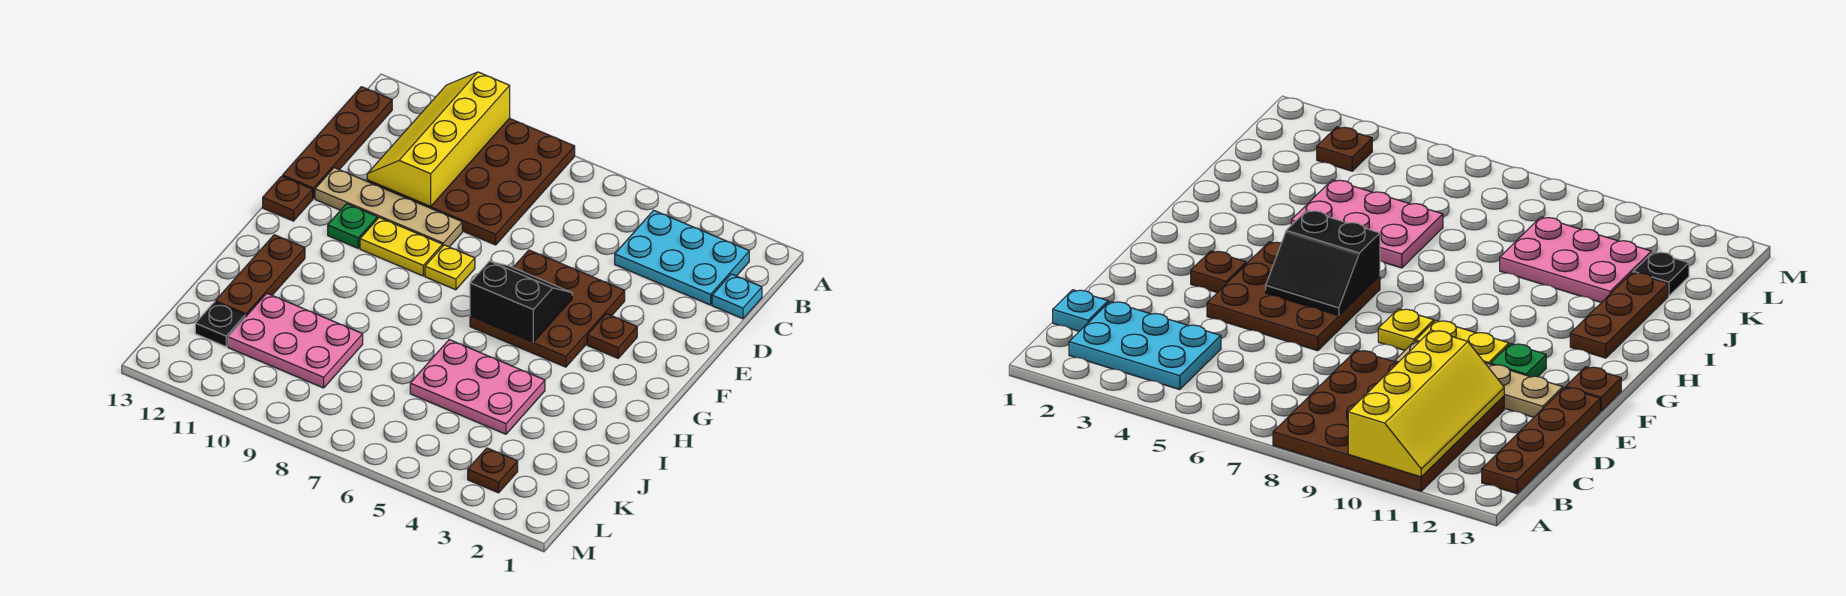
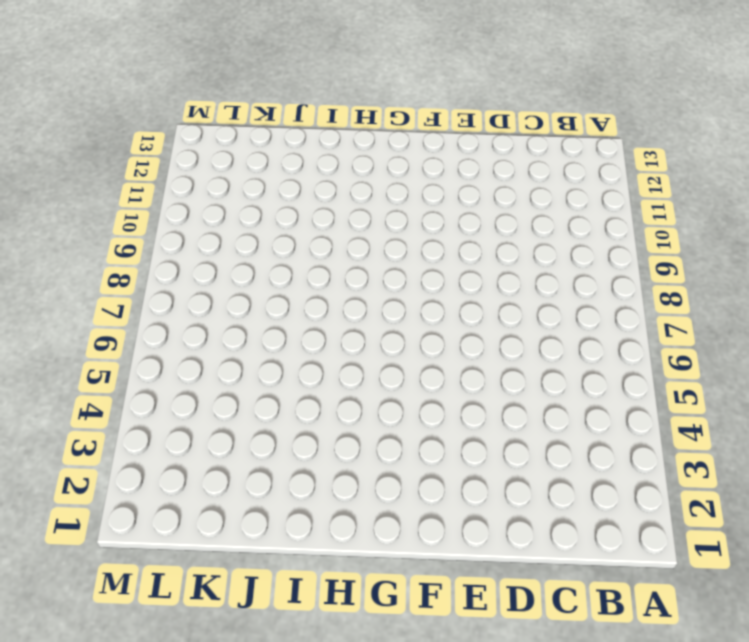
none -> brown 4x4 plate [367,118,575,245]
none -> cyan 2x3 plate [615,210,749,305]
none -> brown 1x4 plate [283,87,392,198]

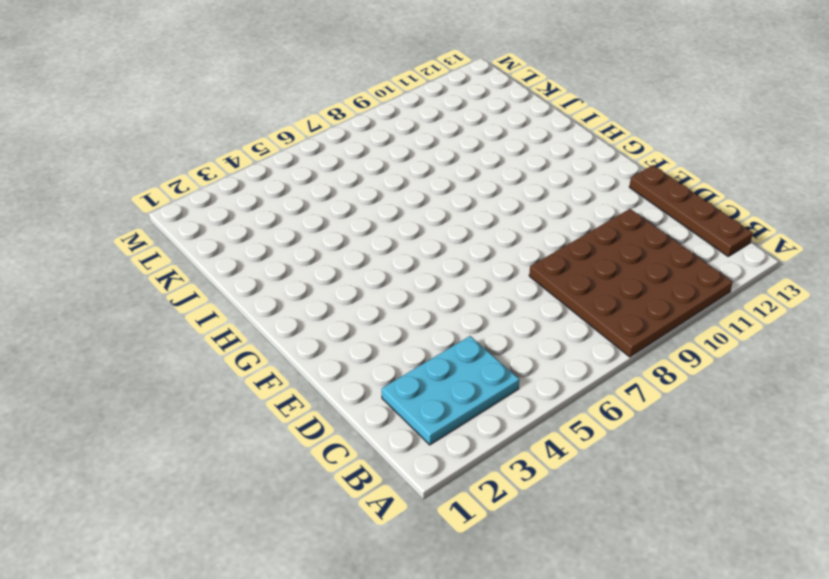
none -> cyan 1x1 plate [712,274,762,319]
none -> brown 3x3 plate [470,250,625,367]
none -> tan 1x4 plate [315,168,462,247]

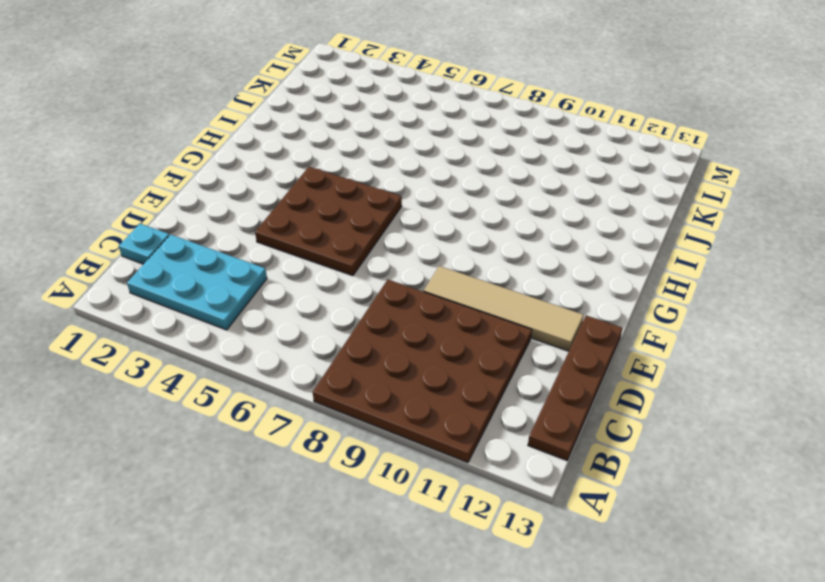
tan 1x4 tile [424,266,584,351] -> tan 1x4 plate [315,168,462,247]
none -> brown 1x1 plate [587,314,637,358]
none -> yellow 1x1 plate [425,245,475,290]
none -> yellow 1x2 plate [360,218,442,276]

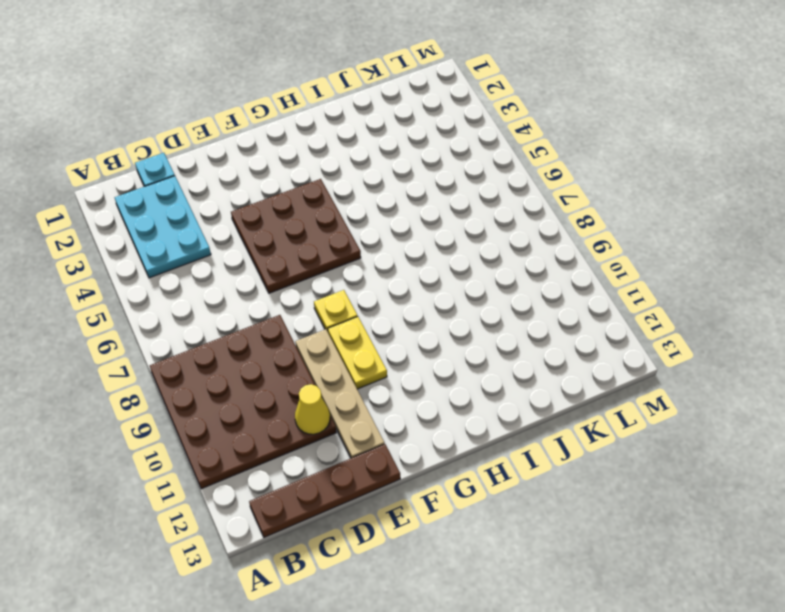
yellow 1x1 cone [295,384,330,434] -> yellow 2x4 slope [367,72,510,206]
none -> brown 1x1 plate [587,314,637,358]
none -> green 1x1 plate [328,204,377,248]
none -> brown 1x1 plate [263,176,313,221]

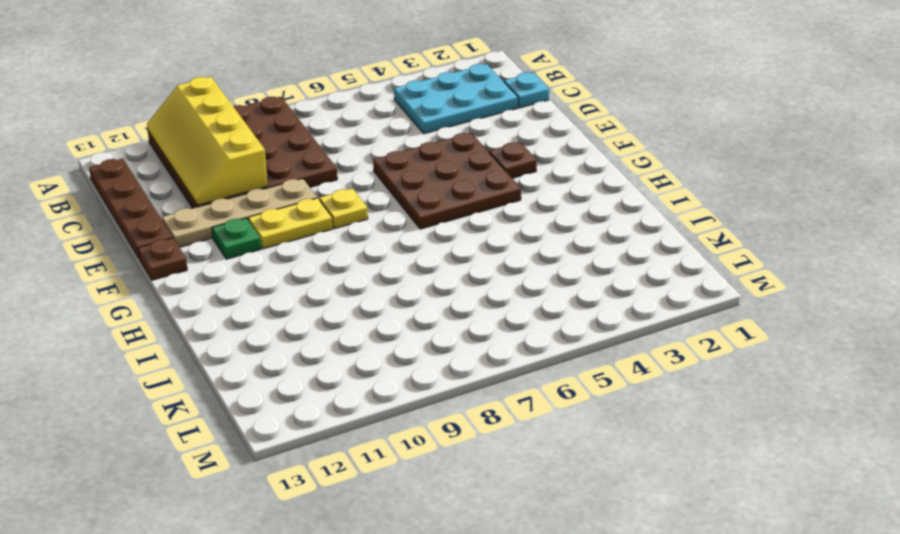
none -> brown 1x3 plate [215,235,305,317]
none -> pink 2x3 plate [410,340,545,434]
none -> pink 2x3 plate [228,293,363,388]

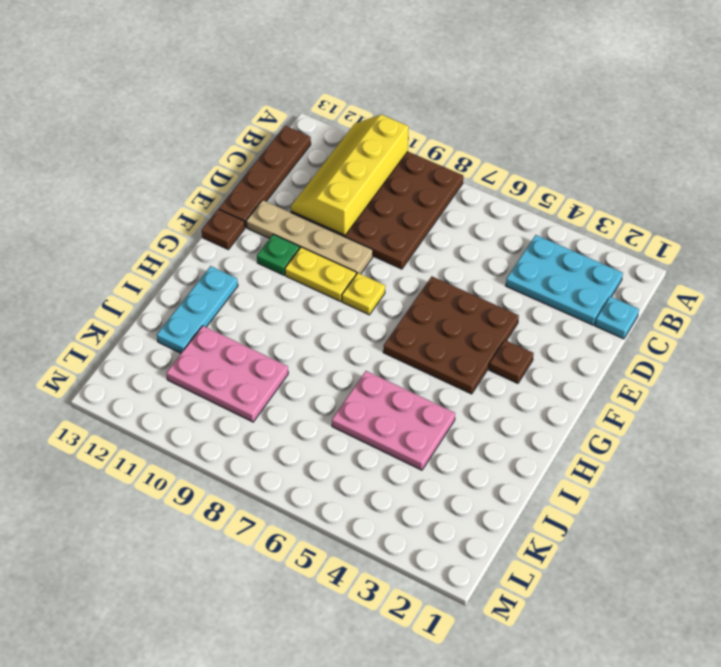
cyan 1x3 plate [157,266,238,353] -> brown 1x3 plate [215,235,305,317]
none -> black 1x1 plate [195,302,245,347]
none -> brown 1x1 plate [468,448,518,493]
none -> black 2x2 slope [470,261,572,342]

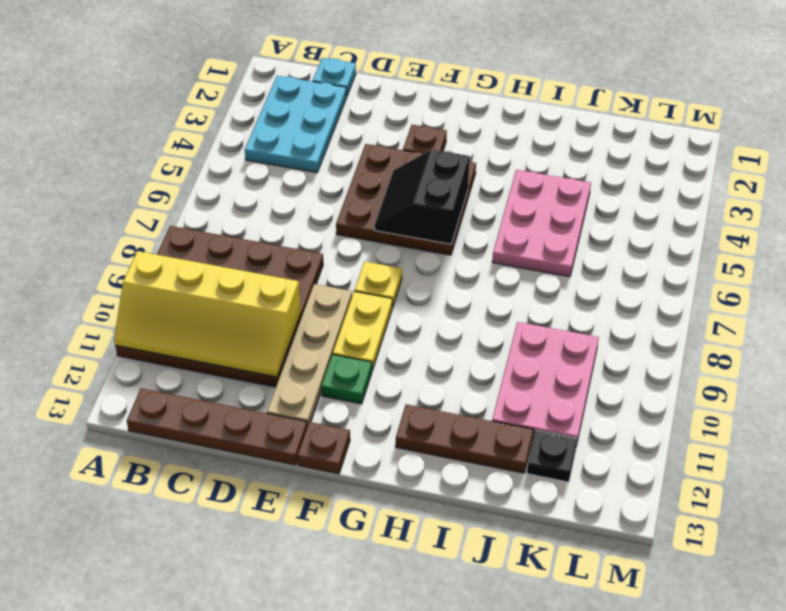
none -> brown 1x1 plate [468,448,518,493]

